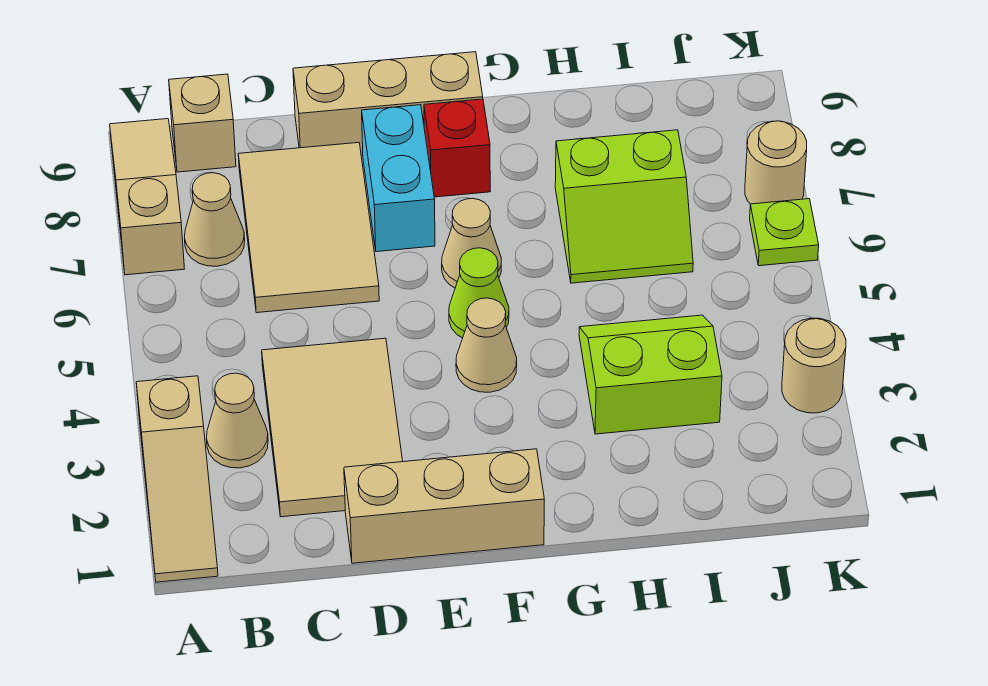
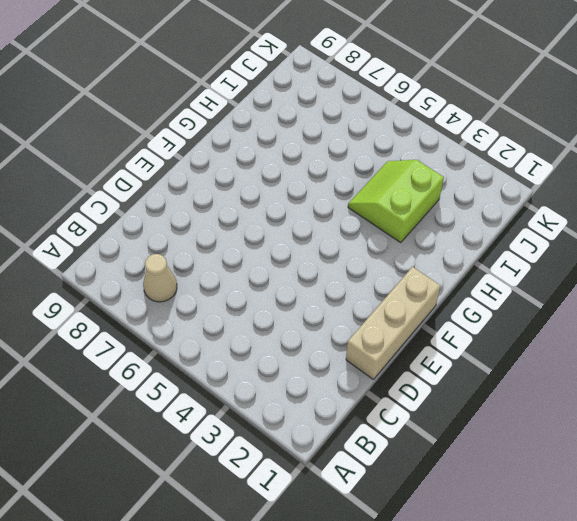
none -> tan 1x3 slope [136,376,218,582]
none -> tan 1x3 slope [110,119,184,275]
none -> tan 1x1 cone [206,373,268,468]

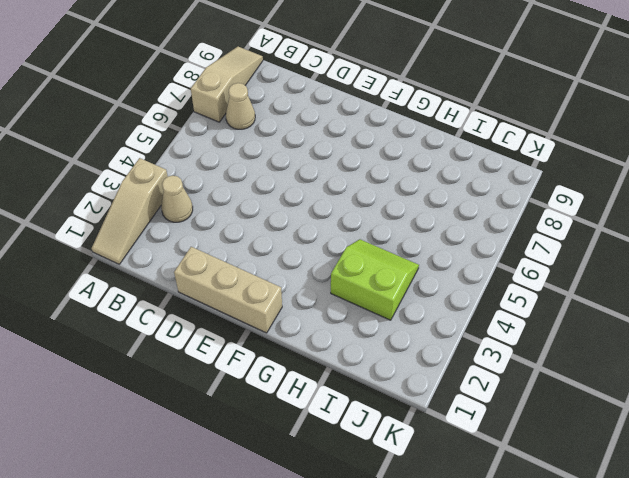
none -> tan 1x1 brick [169,74,236,172]
none -> tan 2x3 tile [262,338,403,517]
none -> tan 2x3 tile [238,143,379,313]

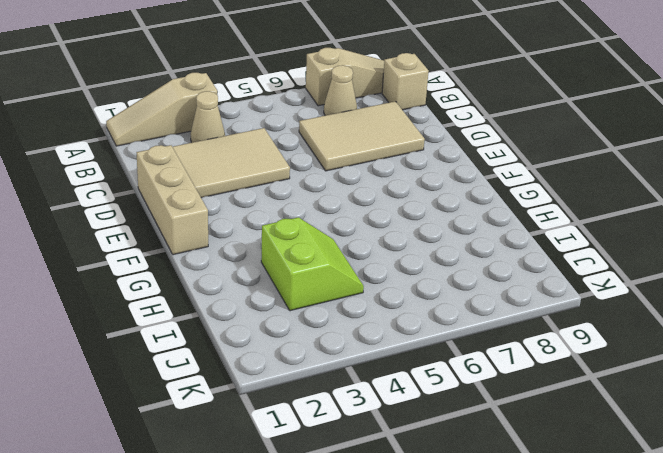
none -> tan 1x3 brick [293,52,483,155]
none -> cyan 1x2 brick [362,105,435,252]
none -> tan 1x1 cone [456,298,517,392]

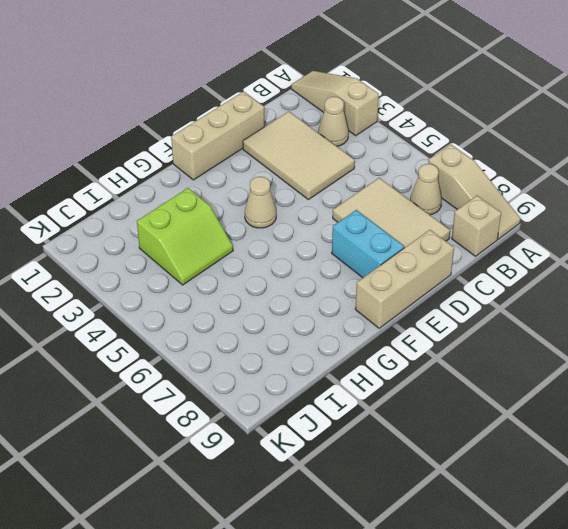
none -> lime 1x1 cone [449,248,509,338]
none -> tan 1x1 cone [442,198,501,288]
none -> red 1x1 brick [424,99,490,197]

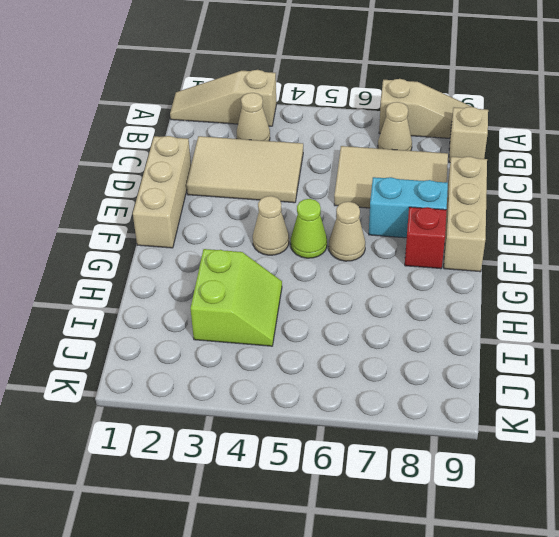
none -> lime 2x2 slope [555,130,693,283]
none -> tan 1x1 round brick [782,318,846,413]
none -> lime 1x1 plate [750,199,819,266]

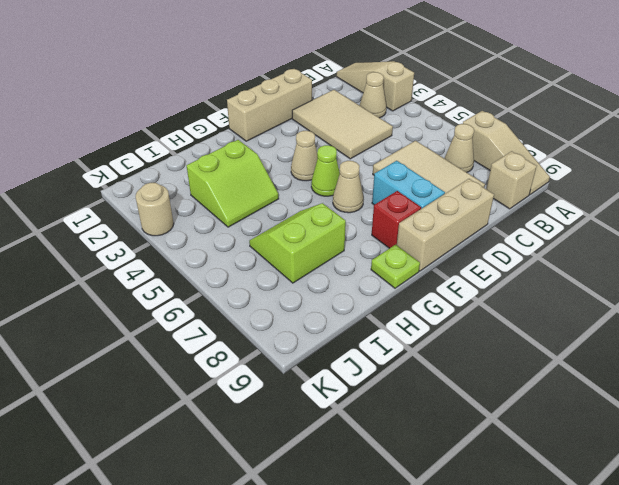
lime 1x1 plate [371,245,420,288] -> lime 1x1 plate moved to [750,199,819,266]
none -> tan 1x1 round brick [745,121,807,204]

